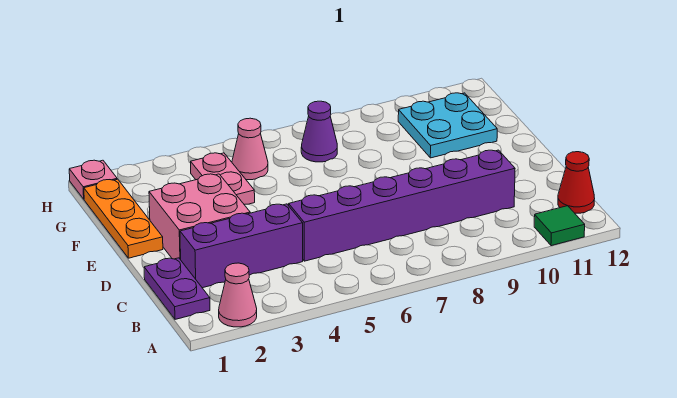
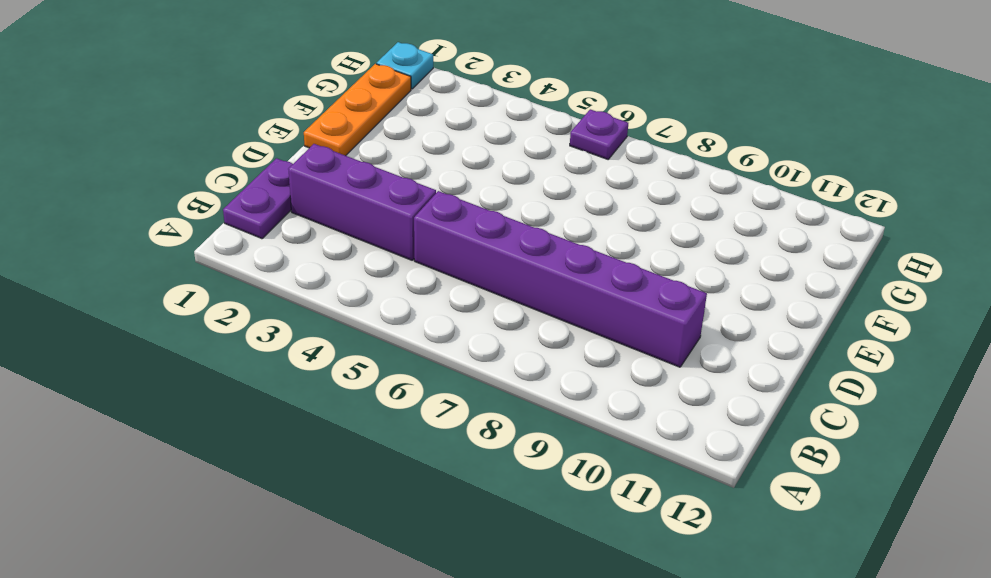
cyan 1x1 plate [376,42,433,89] -> pink 1x1 plate [69,160,117,199]
purple 1x1 plate [570,109,628,159] -> none
none -> pink 1x1 cone [219,263,257,327]
none -> green 1x1 tile [534,206,585,246]
none -> red 1x1 cone [558,152,595,213]

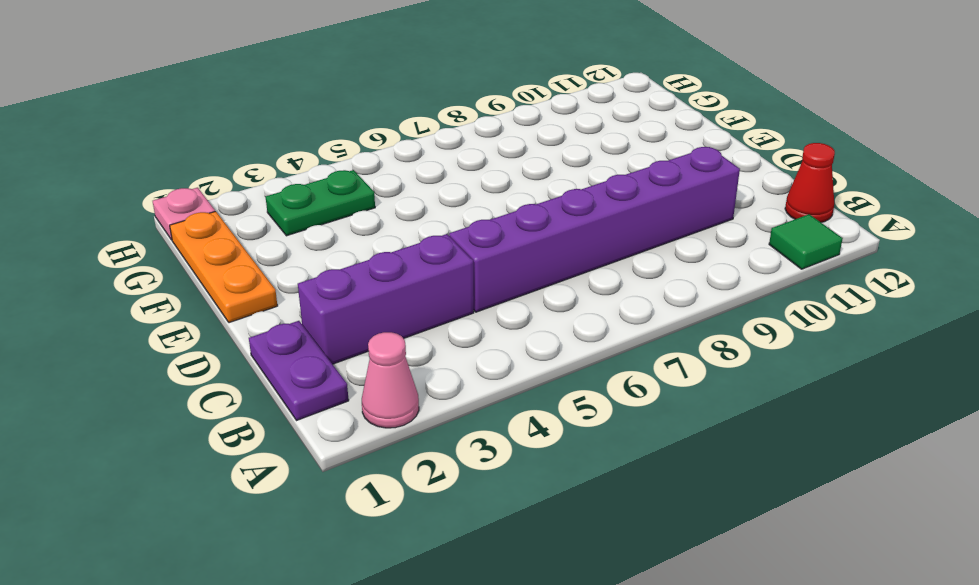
green 1x2 plate [266,170,375,236] -> pink 1x2 plate [191,153,255,204]
none -> pink 2x2 brick [149,174,250,260]
none -> cyan 2x2 plate [398,93,497,158]
none -> pink 1x1 cone [232,118,268,180]

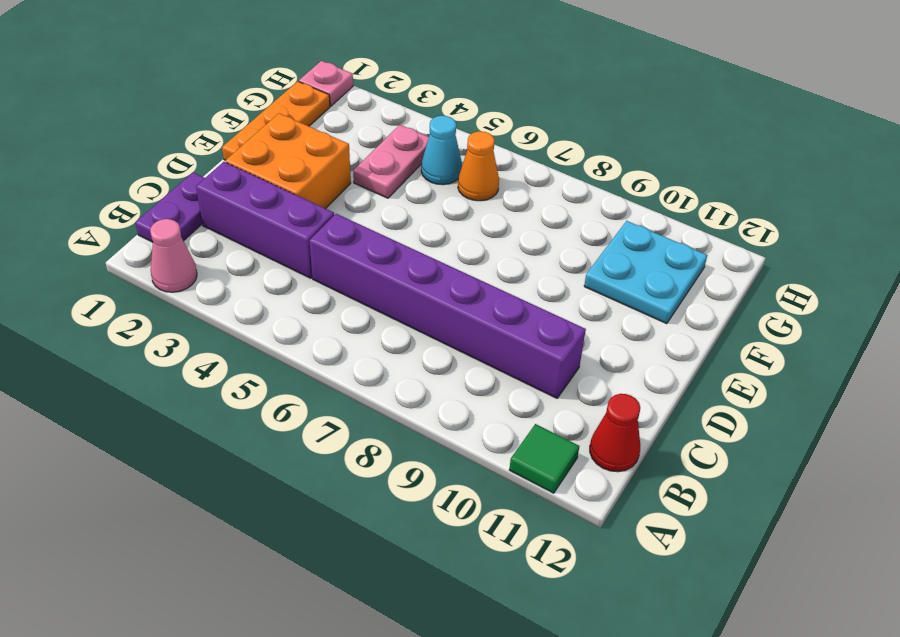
orange 2x2 brick [225,113,351,209] -> pink 2x2 brick [149,174,250,260]
cyan 1x1 cone [421,116,462,185] -> pink 1x1 cone [232,118,268,180]
orange 1x1 cone [458,131,499,201] -> none
none -> purple 1x1 cone [301,101,337,162]

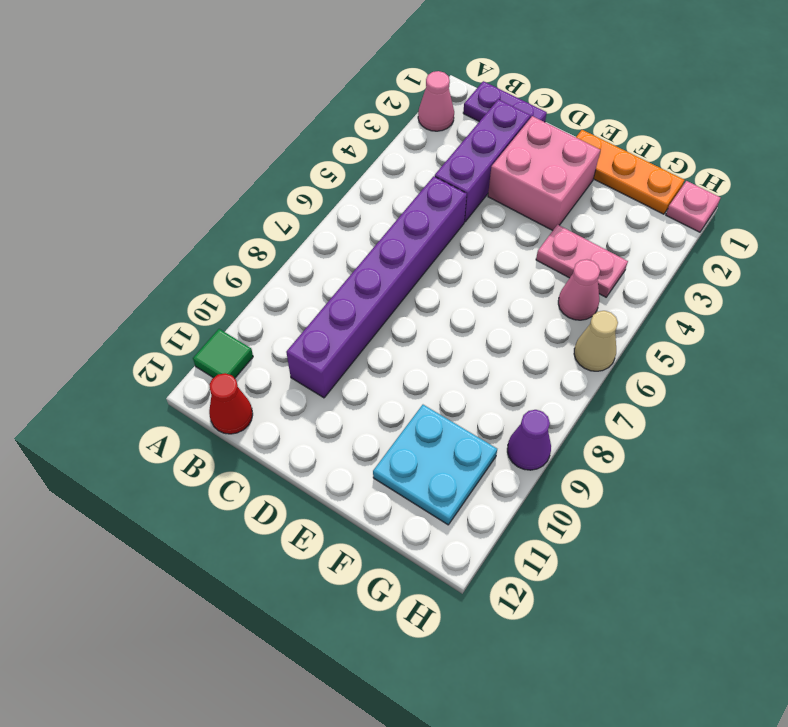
tan 1x1 cone [574,311,618,371] -> none
purple 1x1 cone [507,410,551,470] -> purple 1x1 cone moved to [301,101,337,162]

